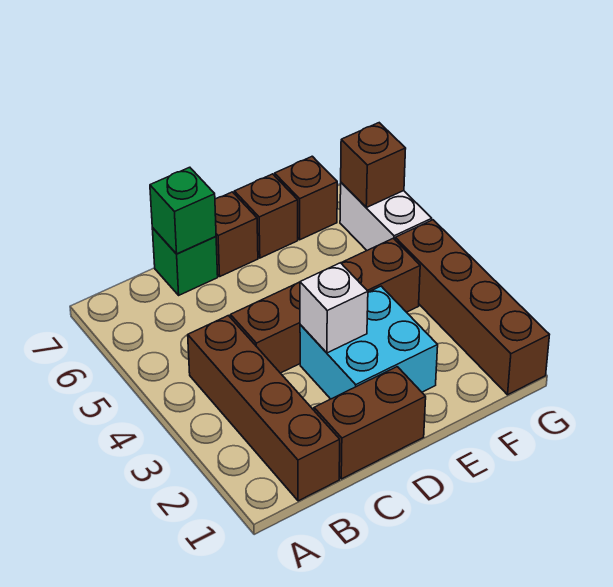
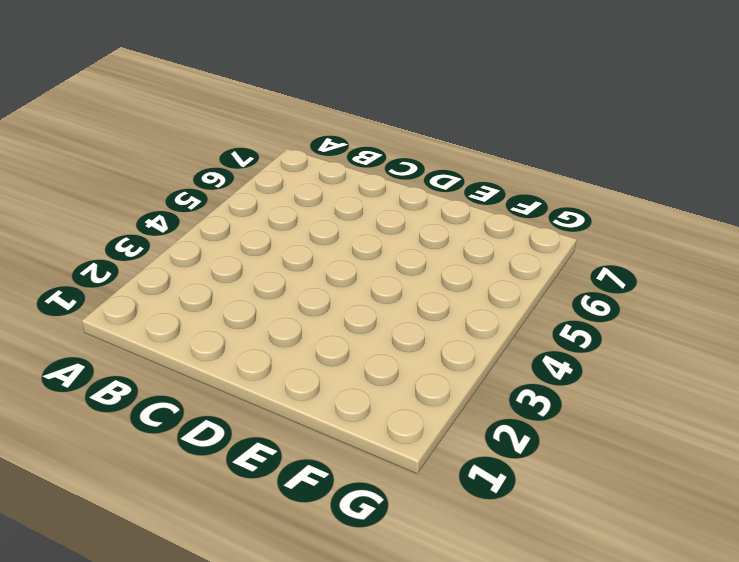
none -> brown 1x4 brick [188,316,340,501]
none -> brown 1x2 brick [314,367,426,479]
none -> brown 1x4 brick [231,238,420,373]

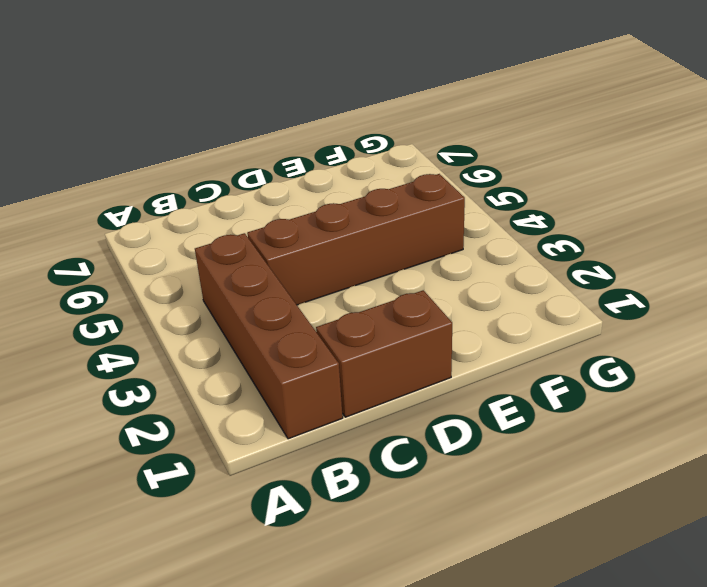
none -> green 1x1 brick [152,228,218,295]
none -> cyan 2x2 brick [300,286,438,399]
none -> brown 1x1 brick [215,192,258,276]

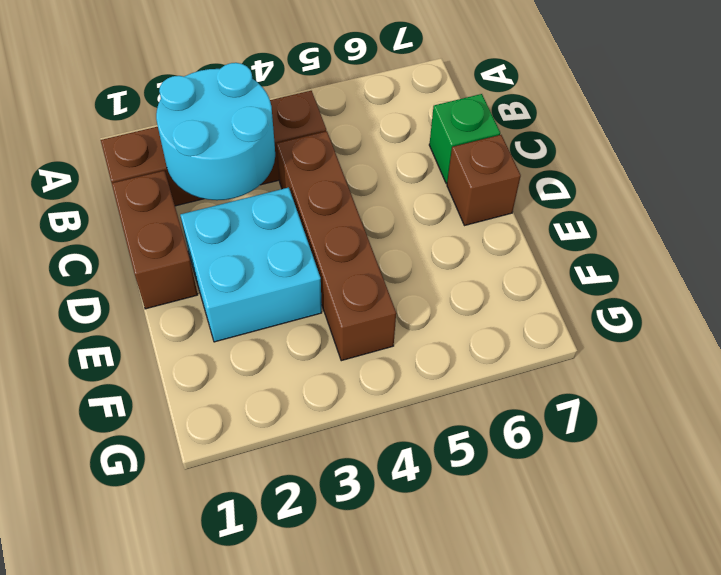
cyan 2x2 round brick [156,63,275,200] -> none
none -> brown 1x1 brick [234,174,298,258]
none -> brown 1x1 brick [275,156,337,240]
none -> brown 1x4 brick [395,220,549,395]

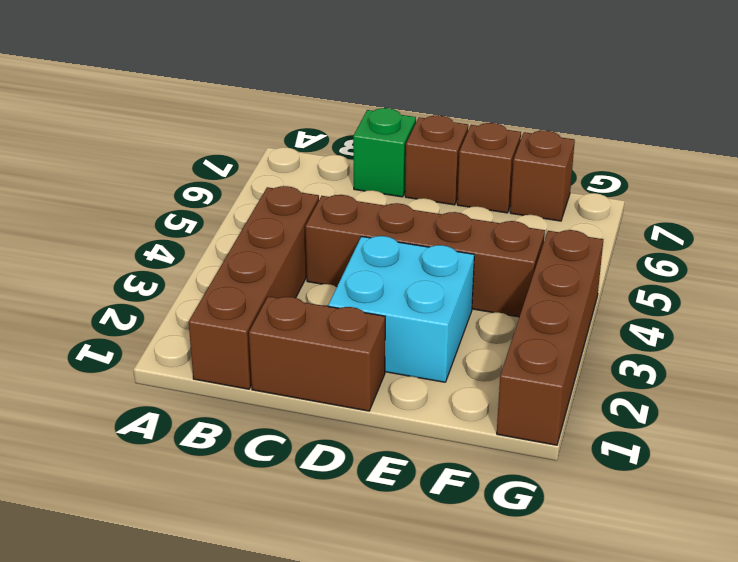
none -> white 1x2 brick [340,183,432,250]
none -> green 1x1 brick [150,167,216,254]
none -> white 1x1 brick [300,263,368,353]

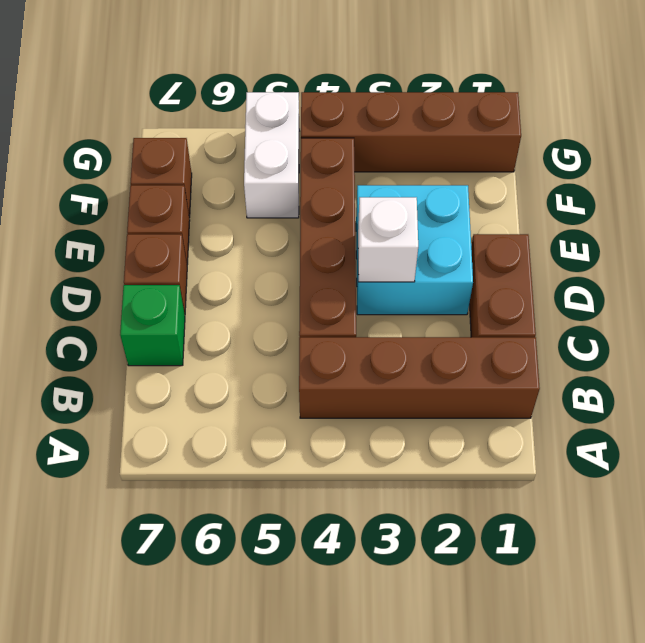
white 1x2 brick [244,92,300,218] -> white 1x2 brick turned to [340,183,432,250]
none -> green 1x1 brick [150,167,216,254]
none -> brown 1x1 brick [341,123,406,207]

